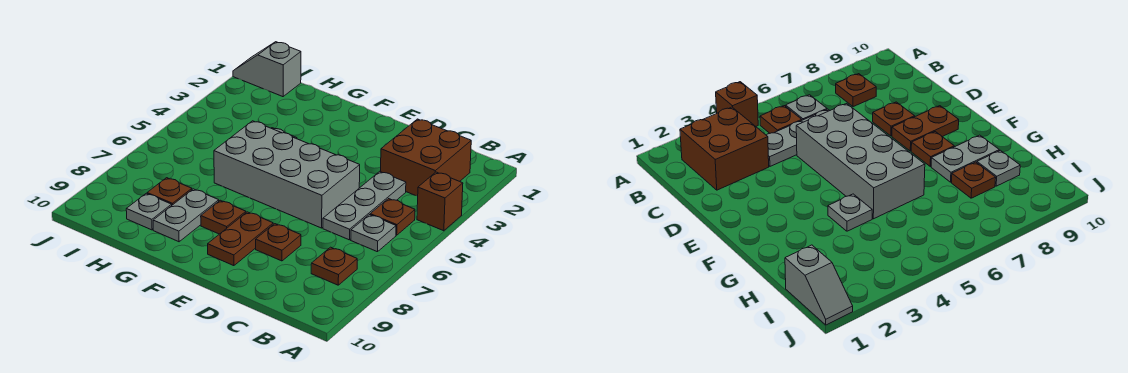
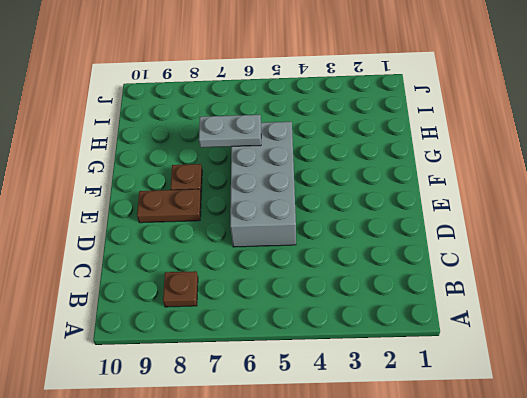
grey 1x2 plate [199,115,261,147] -> grey 1x2 plate moved to [153,189,219,242]
none -> brown 1x1 brick [417,172,463,231]
none -> brown 2x2 brick [381,119,471,196]
none -> brown 1x1 plate [370,199,415,235]

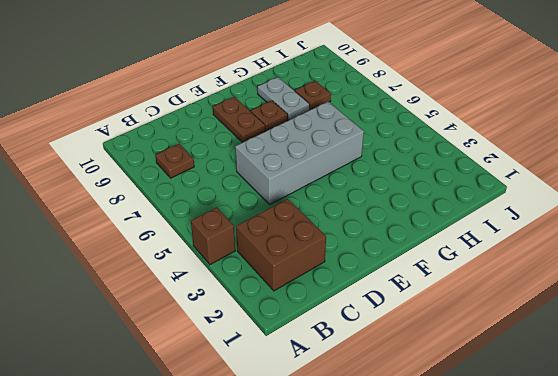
none -> brown 1x1 plate [370,199,415,235]
none -> grey 1x1 plate [351,215,396,252]
none -> grey 1x3 plate [323,171,406,240]

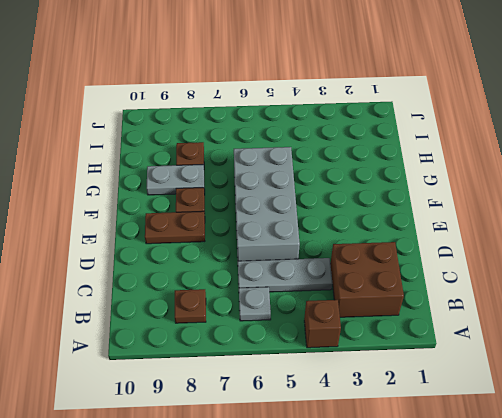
none -> brown 1x1 plate [370,199,415,235]
none -> brown 1x1 plate [256,224,301,261]
none -> grey 1x1 plate [828,194,872,231]

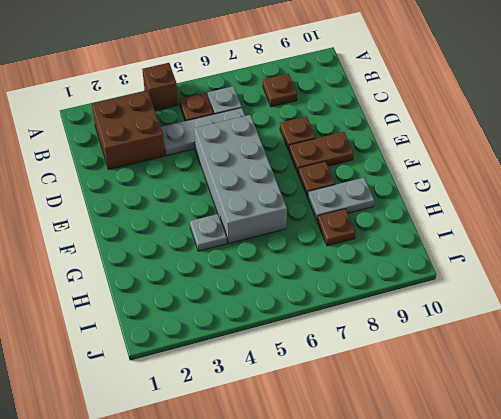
none -> grey 1x1 plate [126,193,172,230]
none -> grey 1x2 slope [233,42,301,97]

